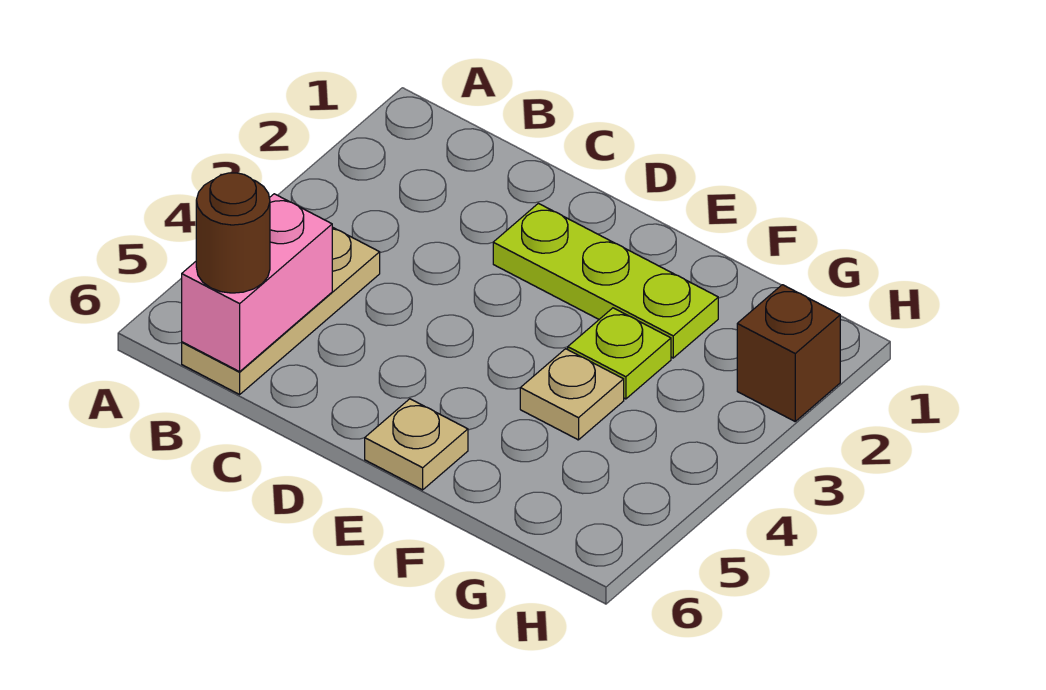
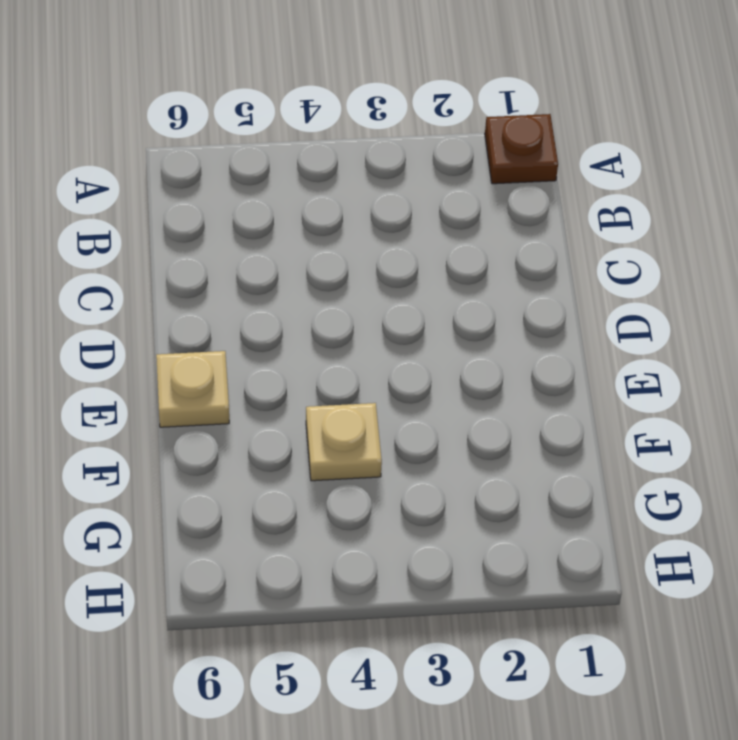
brown 1x1 plate [485,114,558,184] -> none
none -> tan 1x3 plate [182,227,380,394]
none -> lime 1x3 plate [493,203,718,358]

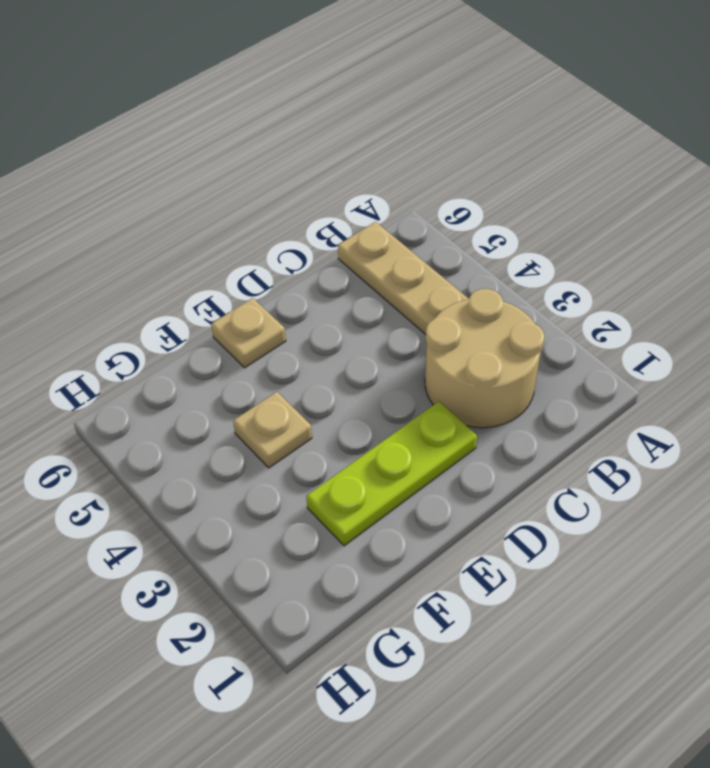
tan 2x2 round brick [425,289,545,428] -> none
none -> lime 1x1 plate [568,308,671,399]
none -> brown 1x1 brick [737,285,840,421]

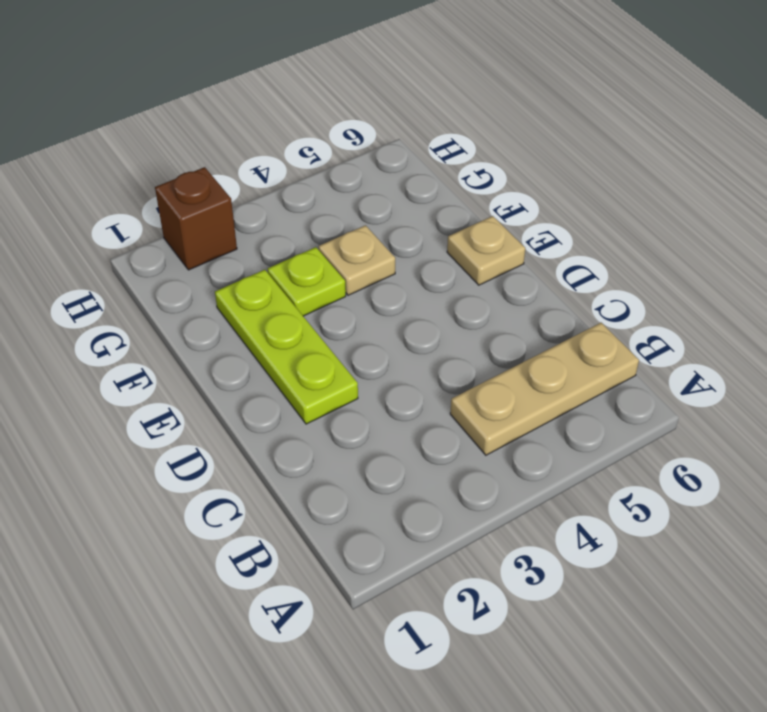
none -> pink 1x2 brick [182,194,332,372]
none -> brown 1x1 round brick [196,173,270,293]

